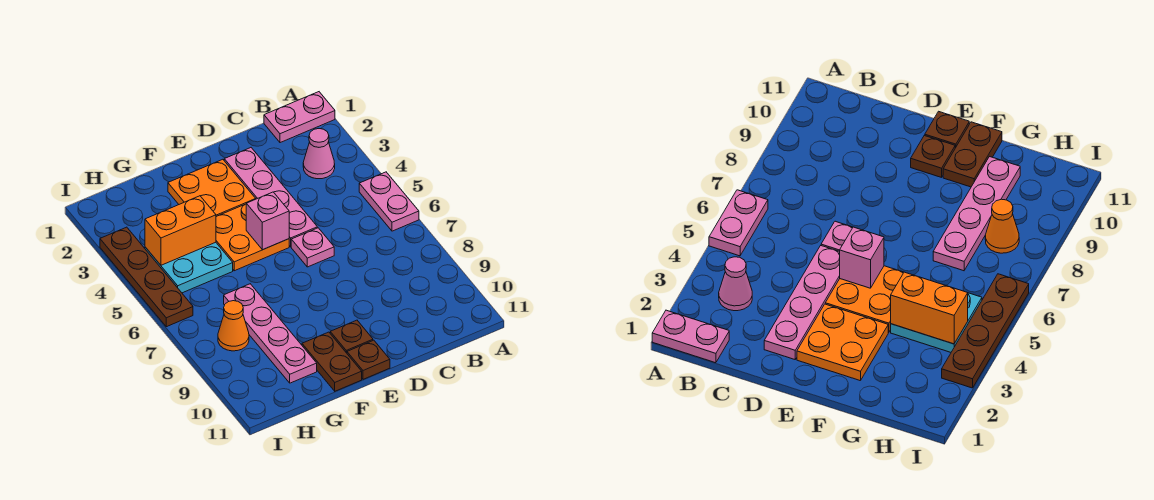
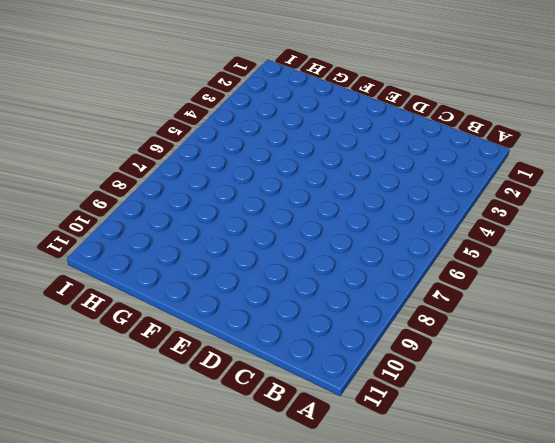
none -> pink 1x2 plate [264,92,335,143]
none -> pink 1x2 plate [359,172,419,231]
none -> pink 1x1 cone [303,129,335,179]

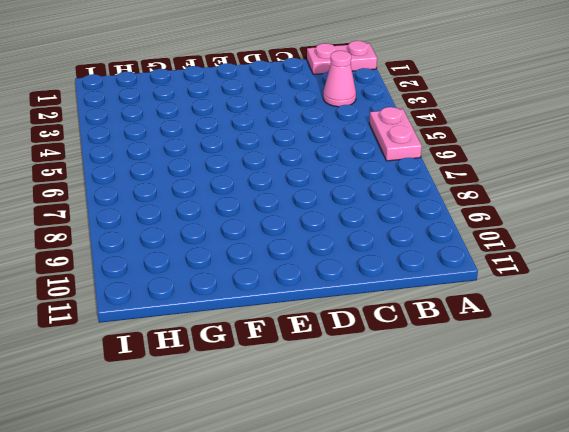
none -> pink 1x4 plate [224,148,317,247]
none -> pink 1x1 plate [291,228,334,267]
none -> orange 2x2 plate [168,159,255,217]

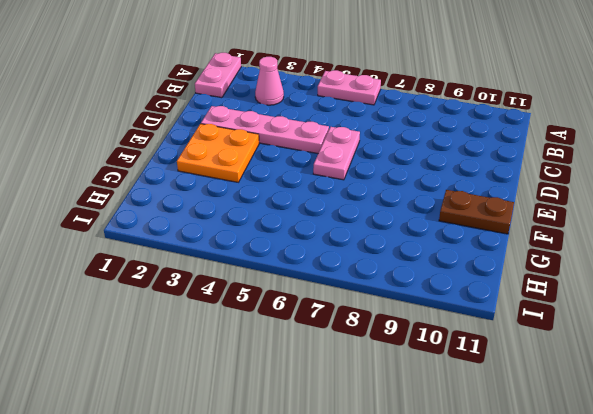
pink 1x2 plate [313,127,360,180] -> pink 1x1 plate [291,228,334,267]
none -> orange 2x2 plate [216,204,289,271]
none -> brown 1x1 plate [330,320,373,353]
none -> brown 1x1 plate [347,340,390,379]

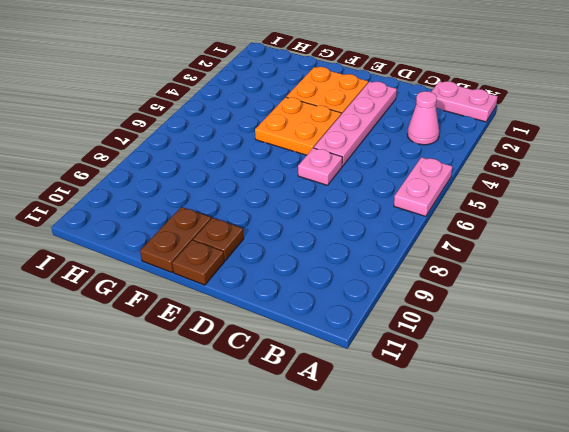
none -> cyan 2x2 plate [145,242,233,293]
none -> pink 1x4 plate [224,284,317,383]
none -> orange 1x1 cone [218,301,249,351]

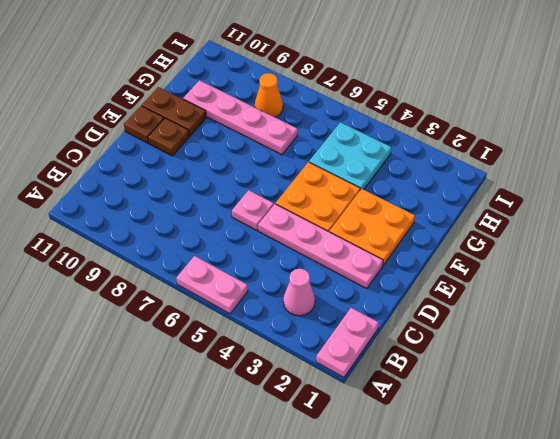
none -> brown 1x4 plate [100,227,193,327]
none -> pink 1x1 brick [246,192,289,250]
none -> orange 1x2 brick [145,196,216,265]

